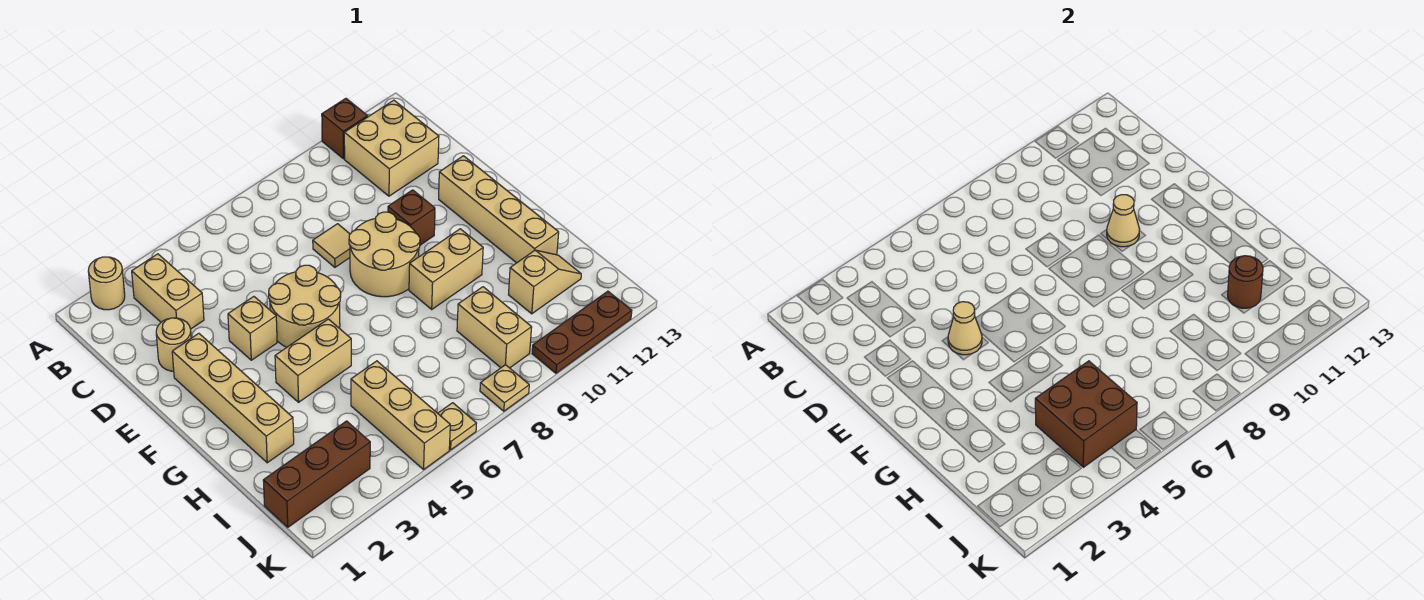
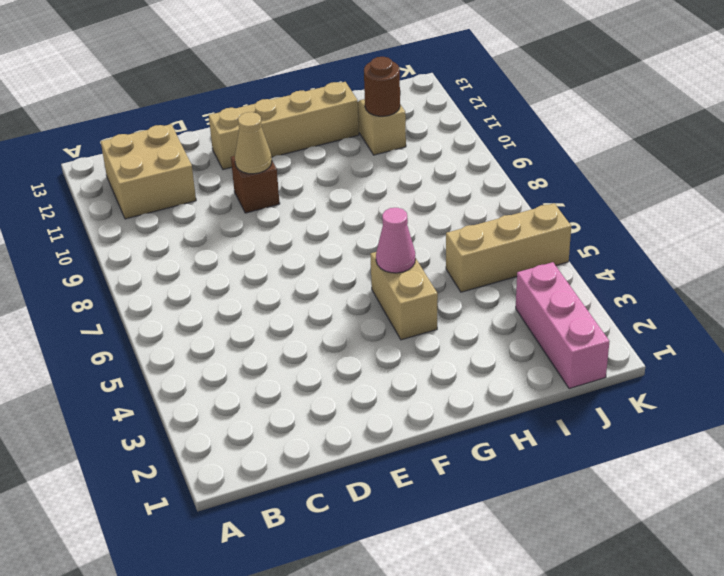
pink 1x1 cone [376,208,415,273] -> none
pink 1x3 brick [516,262,610,389] -> brown 1x3 brick [263,421,370,527]
none -> tan 1x1 round brick [88,257,125,310]
none -> brown 1x1 brick [322,98,368,159]
none -> tan 1x2 brick [132,254,204,329]

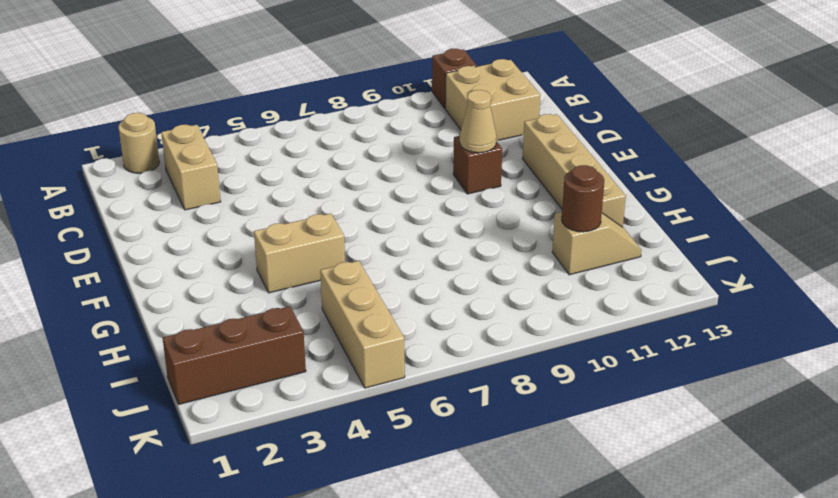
none -> tan 1x1 round brick [156,318,191,371]
none -> tan 1x1 tile [313,224,350,267]
none -> tan 1x4 brick [172,333,294,463]

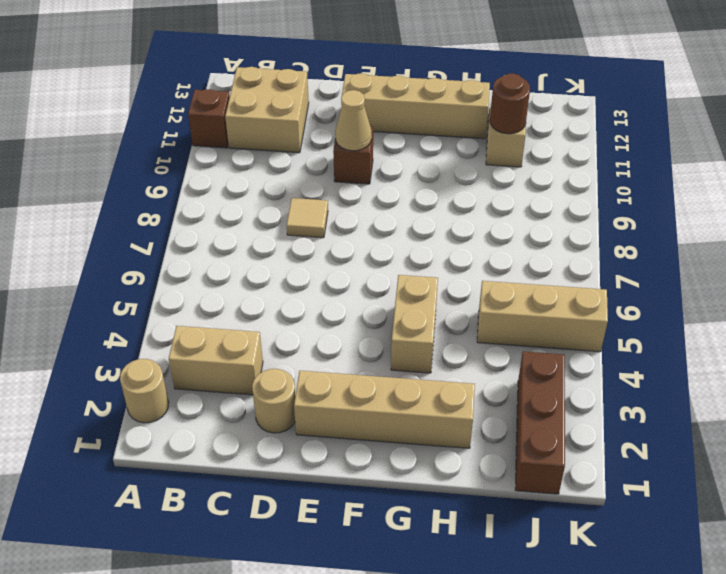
none -> tan 1x1 brick [228,297,277,360]
none -> tan 2x2 round brick [269,265,341,347]
none -> tan 2x2 round brick [349,212,420,297]

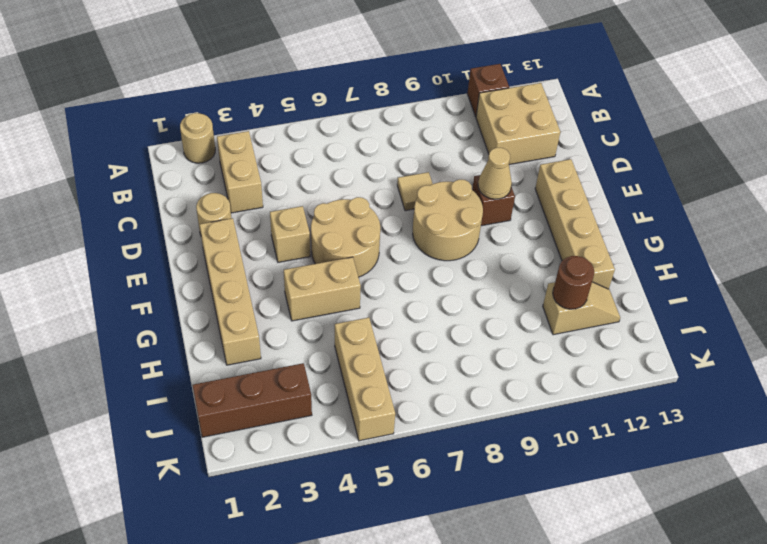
none -> tan 1x2 brick [409,229,483,309]
none -> tan 1x2 brick [457,287,532,368]
none -> tan 1x1 plate [438,403,476,450]

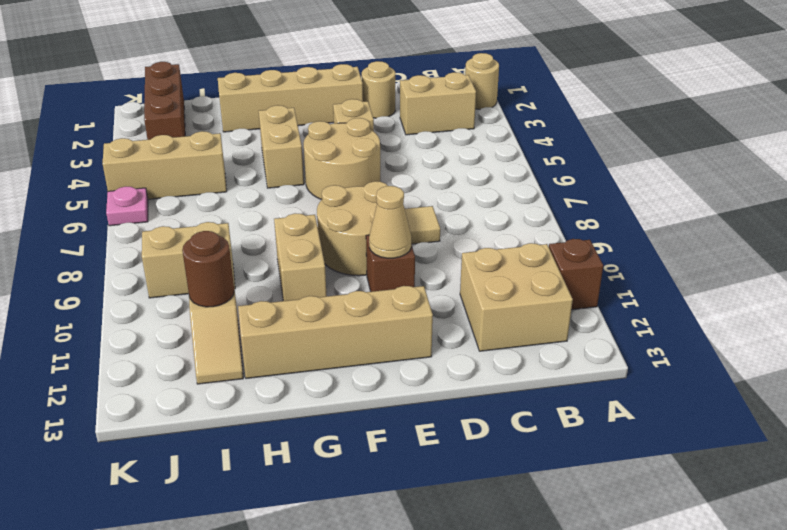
pink 1x1 plate [106,186,148,226] -> tan 1x1 plate [438,403,476,450]
none -> tan 1x1 plate [480,365,529,411]
none -> brown 1x3 plate [532,291,632,373]
none -> tan 1x1 cone [948,302,982,355]

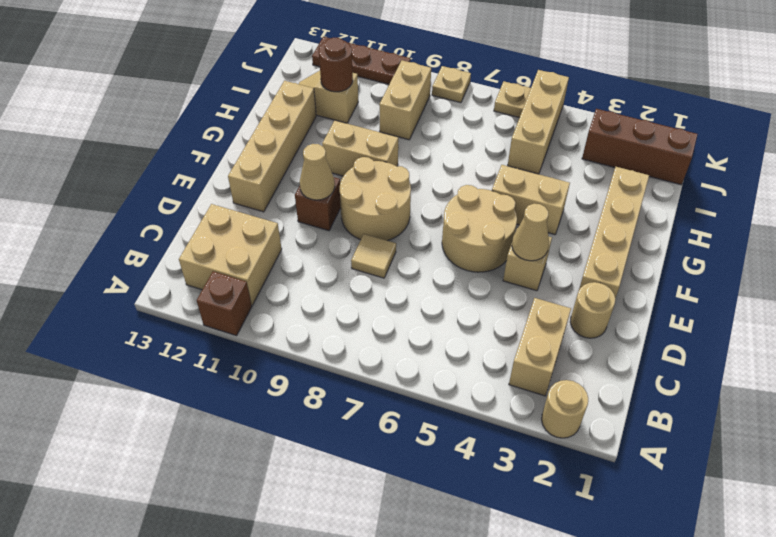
none -> brown 2x2 brick [1035,361,1137,467]

